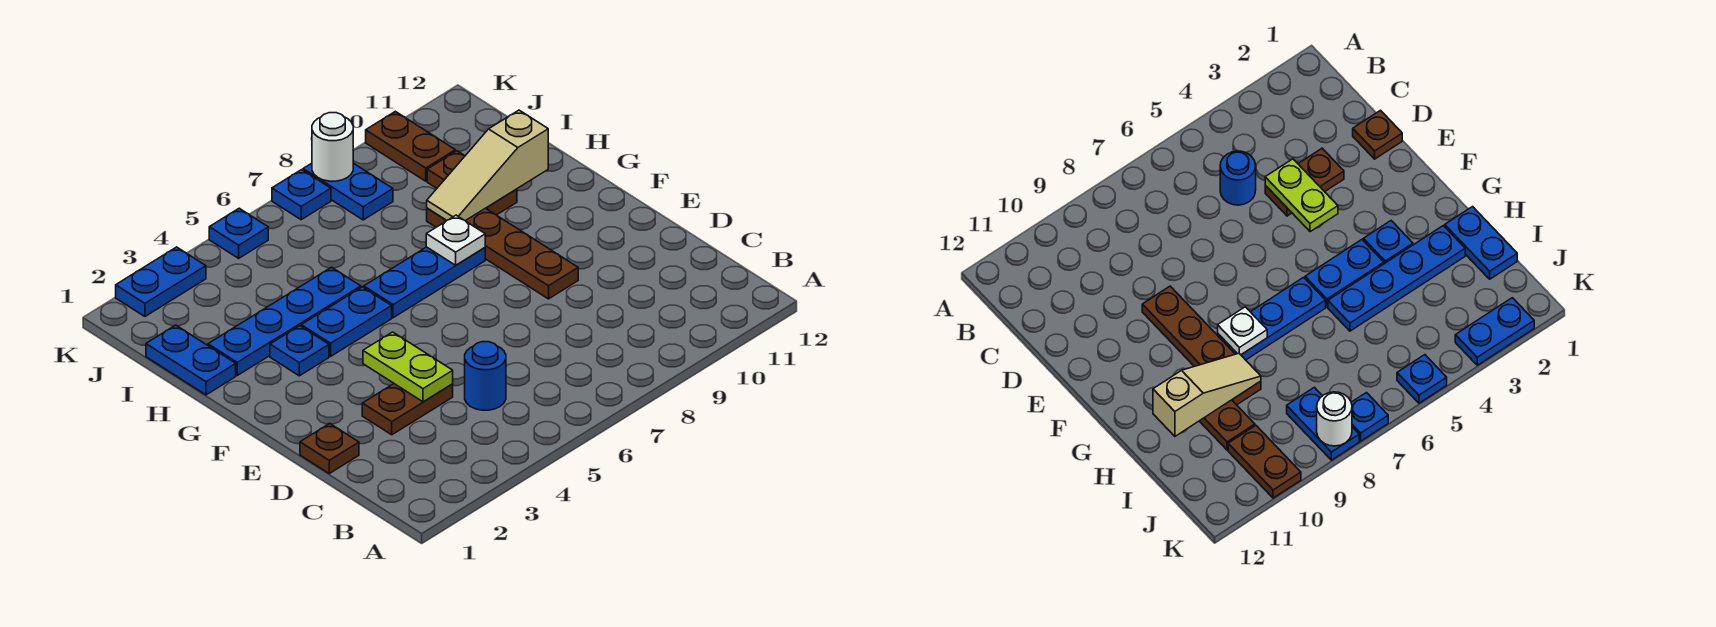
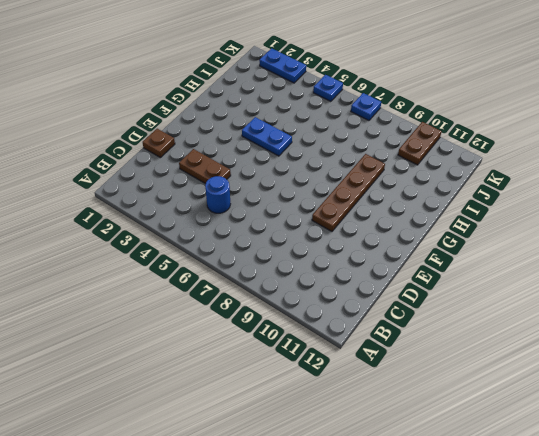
none -> blue 1x1 plate [270,326,329,376]
none -> blue 1x3 plate [364,247,485,318]
none -> blue 1x2 plate [146,325,236,395]

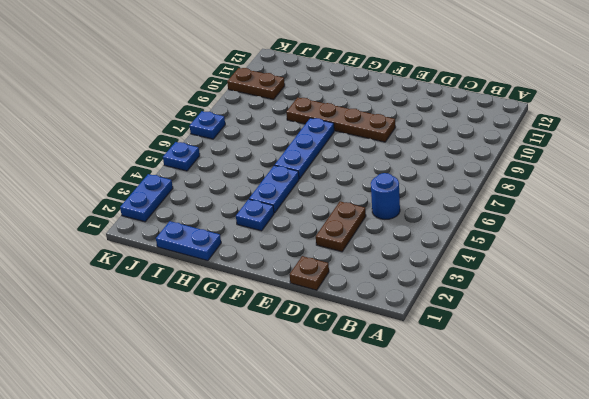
none -> blue 1x4 plate [208,267,361,375]
none -> brown 1x2 plate [427,151,517,215]
none -> blue 1x2 plate [303,163,393,220]

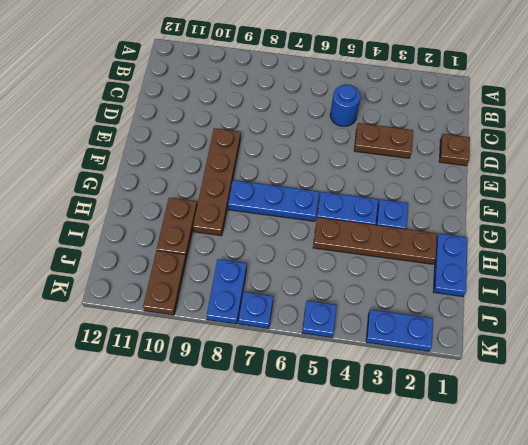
brown 1x4 plate [313,217,437,264] -> blue 1x4 plate [208,267,361,375]
none -> lime 1x2 plate [363,332,453,402]
none -> white 1x1 plate [426,215,485,265]
none -> tan 1x3 slope [427,110,548,221]

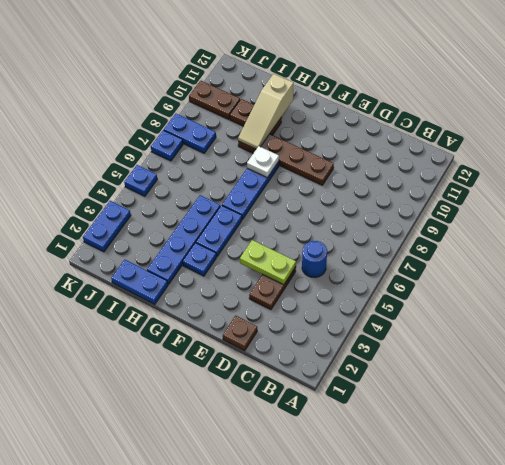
none -> white 1x1 round brick [312,113,353,181]

